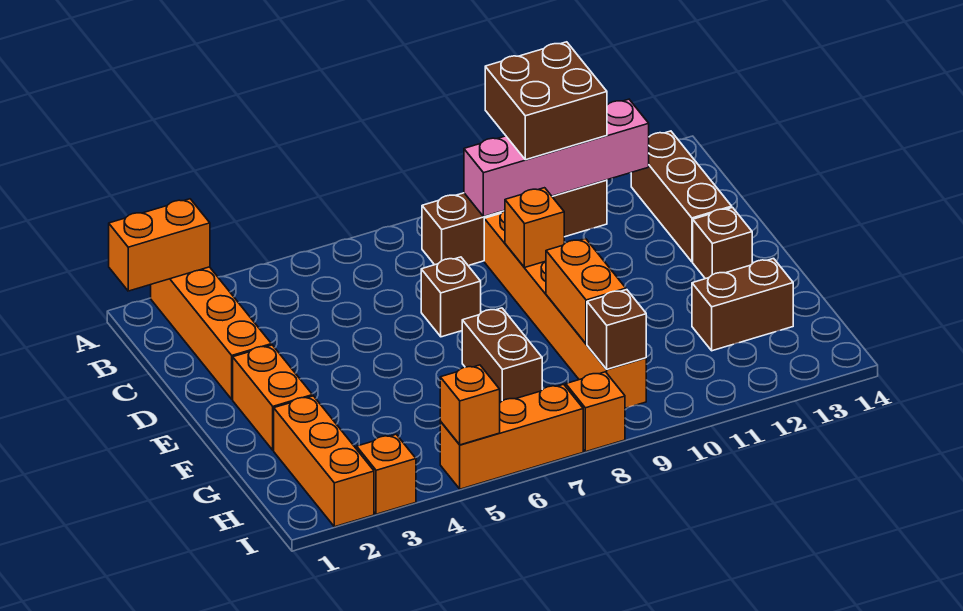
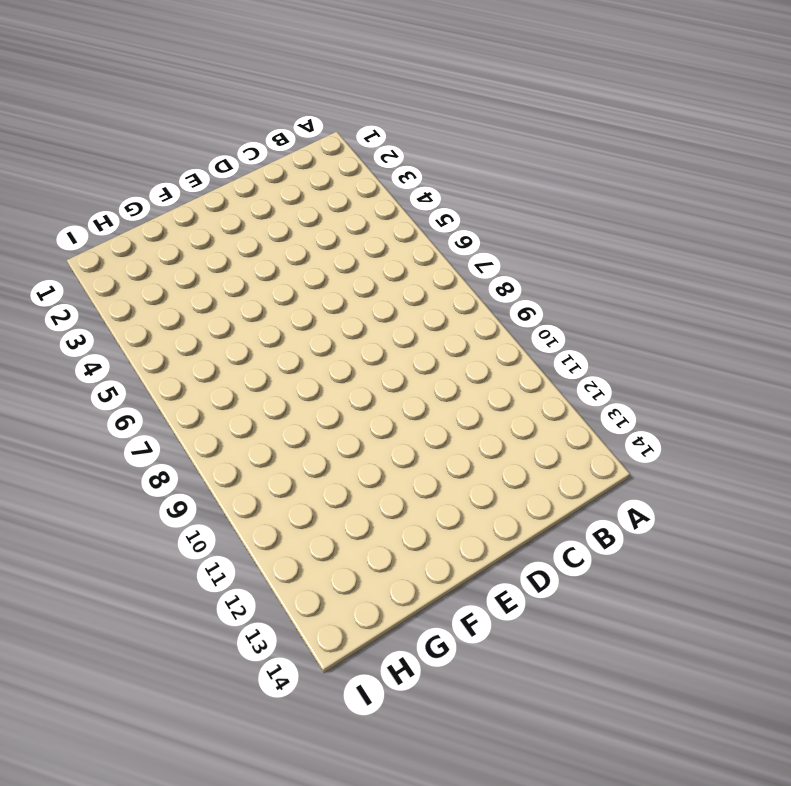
none -> orange 1x4 brick [151,267,271,399]
none -> brown 1x4 brick [422,180,607,266]
none -> brown 1x3 brick [631,131,732,262]

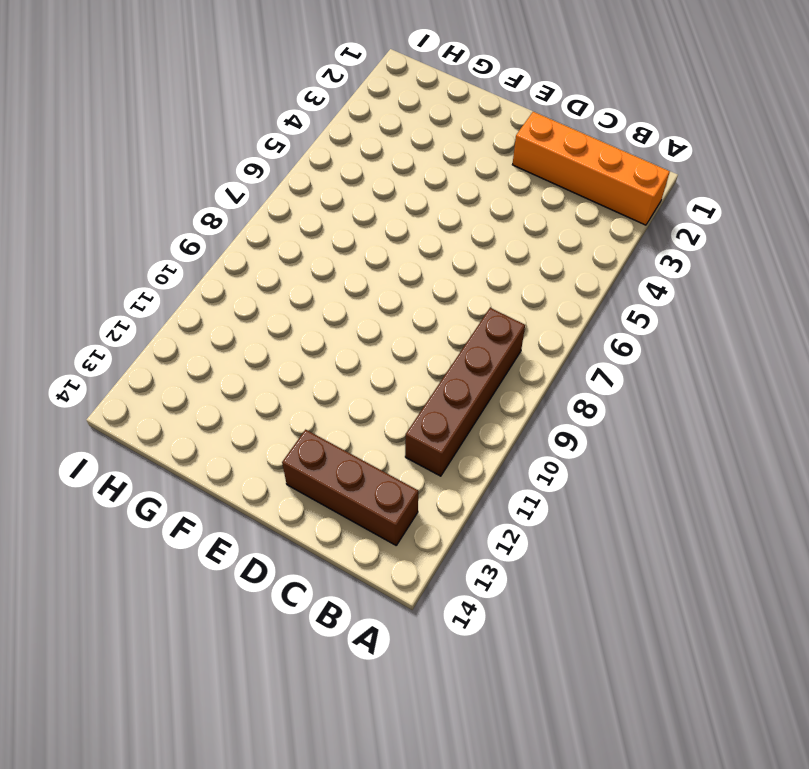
none -> orange 1x6 brick [484,210,646,408]
none -> brown 1x1 brick [421,257,481,337]
none -> orange 1x2 brick [233,345,313,450]

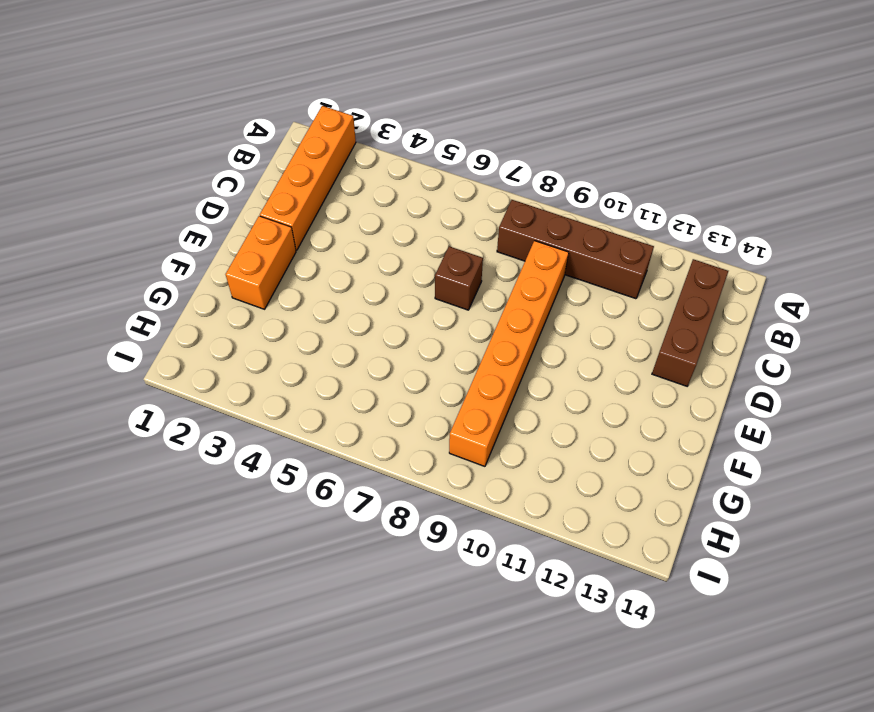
none -> brown 1x1 brick [693,208,752,279]
none -> brown 1x2 brick [462,308,542,402]
none -> orange 1x3 brick [274,396,374,527]

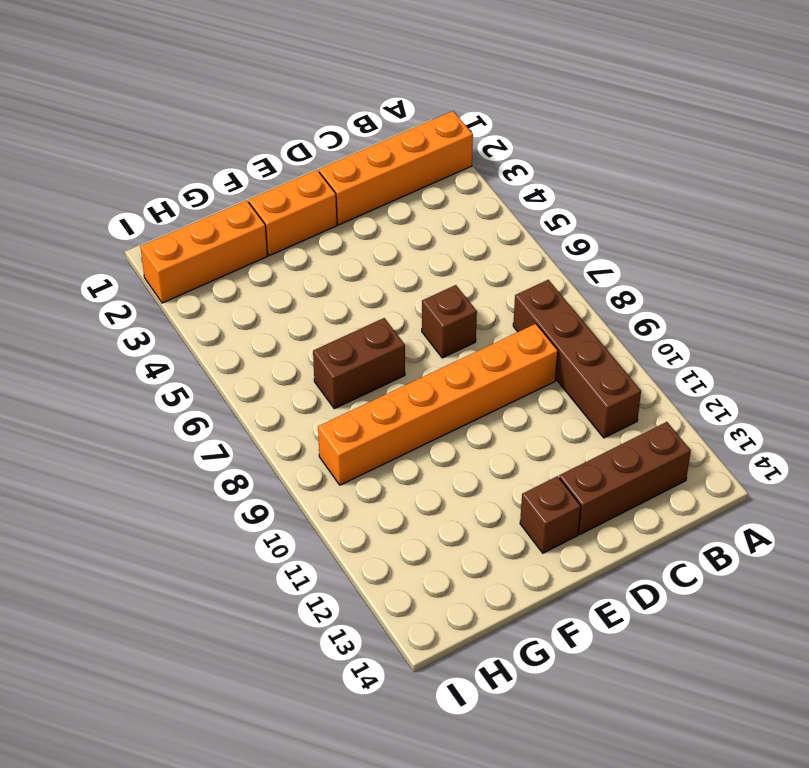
none -> brown 1x2 brick [692,258,793,351]
none -> orange 1x1 brick [357,434,416,514]
none -> orange 1x3 brick [440,384,583,489]

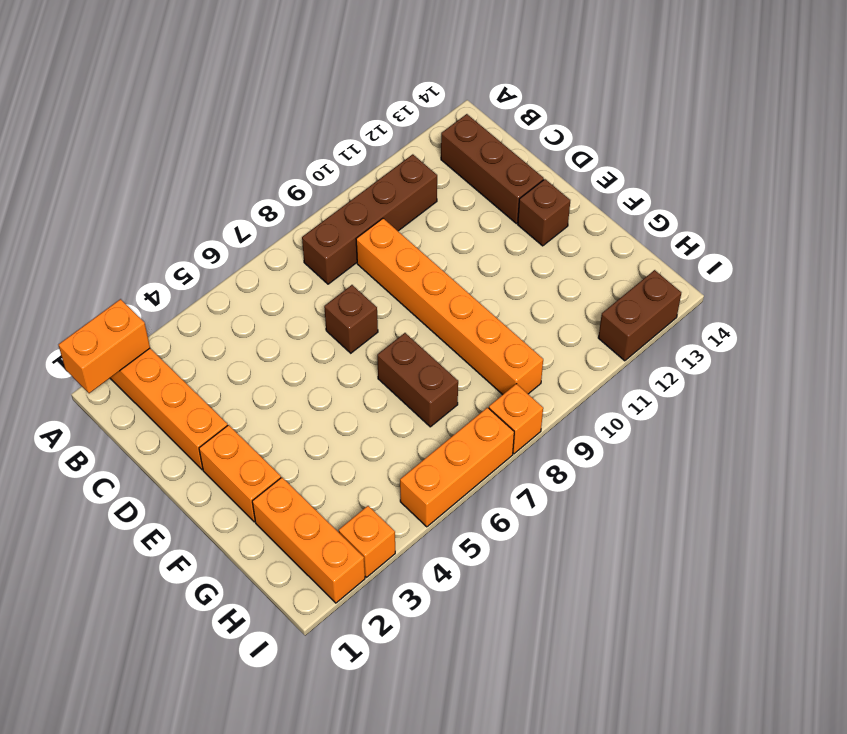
brown 1x2 brick [598,270,681,361] -> brown 1x2 brick moved to [692,258,793,351]
none -> pink 1x4 brick [464,99,649,217]
none -> orange 1x1 brick [505,188,564,268]
none -> orange 1x2 brick [546,239,626,344]

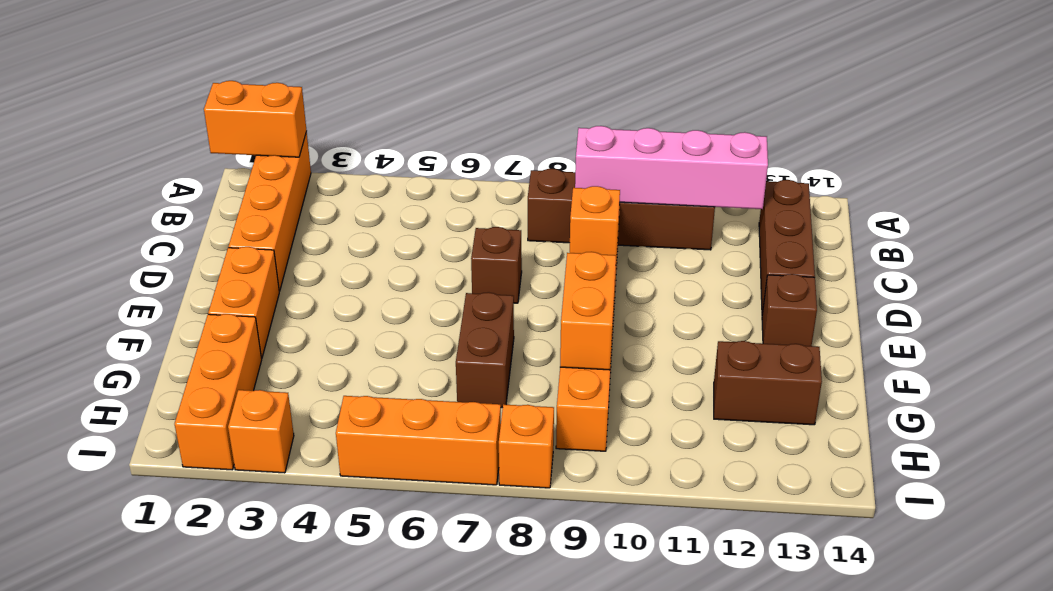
none -> brown 1x1 brick [587,290,646,369]
none -> orange 1x1 brick [440,365,500,445]
none -> brown 2x2 brick [485,42,607,160]

